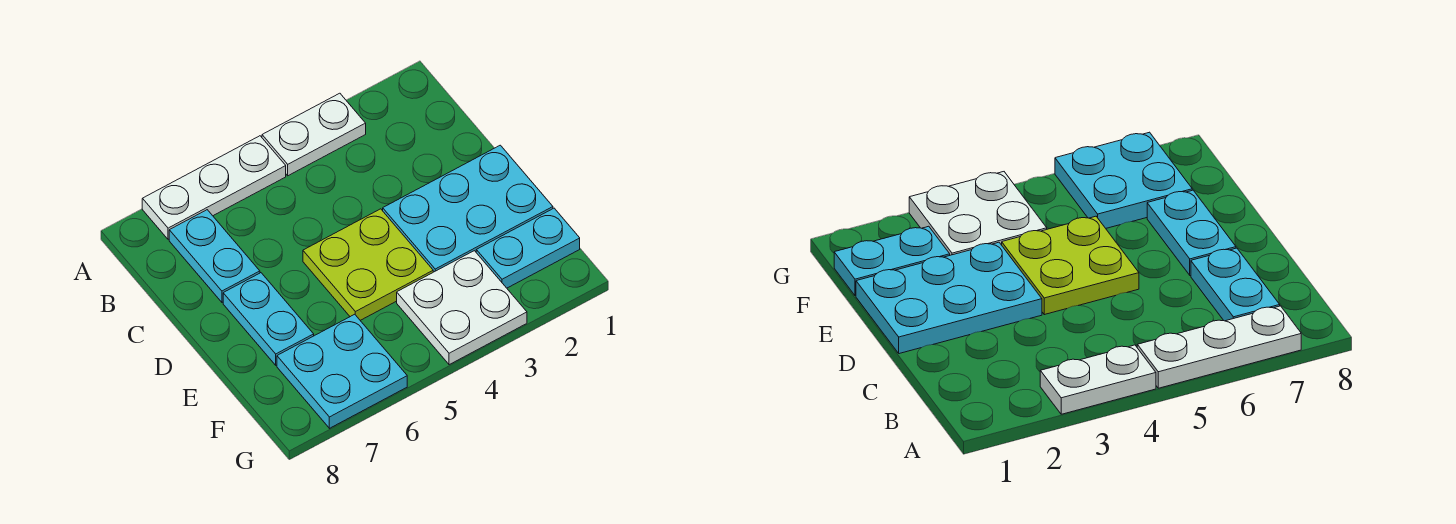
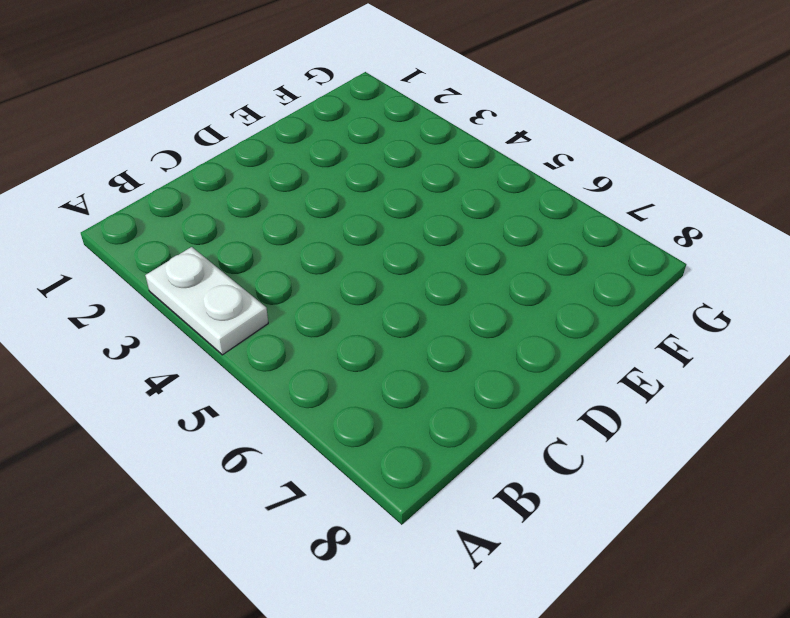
none -> white 1x3 plate [142,136,286,239]
none -> cyan 1x2 plate [169,210,260,302]

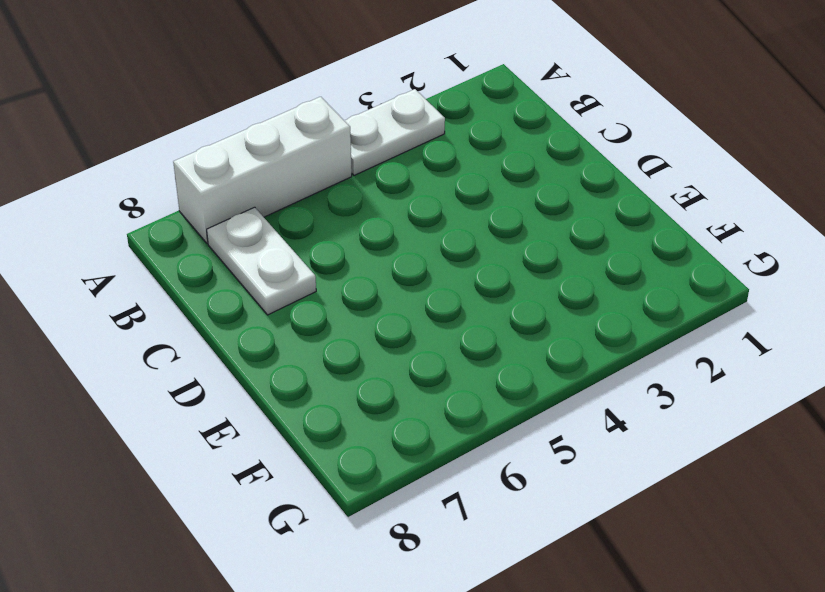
white 1x3 brick [173,97,352,243] -> white 1x3 plate [142,136,286,239]
white 1x2 plate [207,207,316,315] -> cyan 1x2 plate [169,210,260,302]
none -> cyan 2x3 plate [383,145,553,272]
none -> lime 2x2 plate [303,209,433,320]

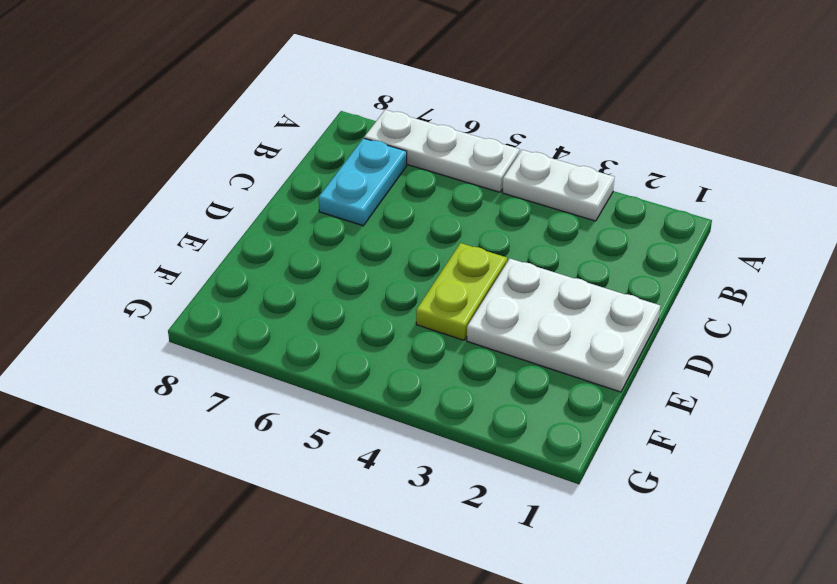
white 2x3 plate [467,259,660,392] -> cyan 2x3 plate [383,145,553,272]
lime 1x2 plate [416,243,507,340] -> lime 2x2 plate [303,209,433,320]
none -> cyan 1x2 plate [223,273,314,365]
none -> cyan 1x2 plate [476,208,580,288]

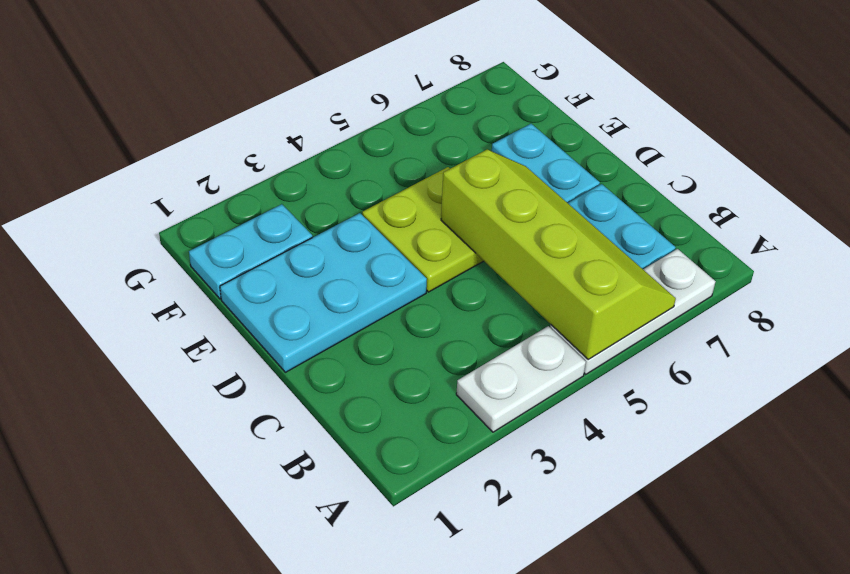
lime 2x4 slope [441,150,676,360] -> none
none -> white 2x2 plate [397,251,527,365]
none -> cyan 2x2 plate [277,314,407,428]

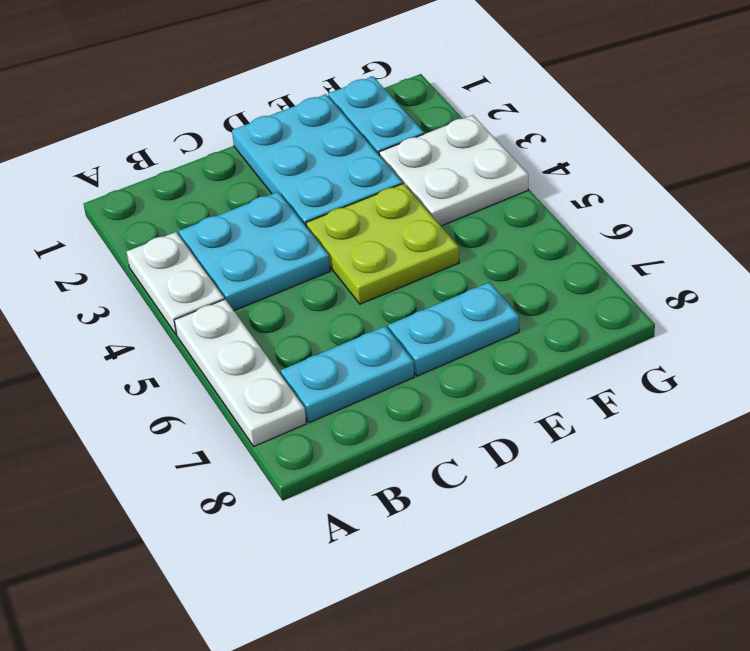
cyan 2x2 plate [179,192,330,311] -> cyan 2x2 plate moved to [277,314,407,428]

